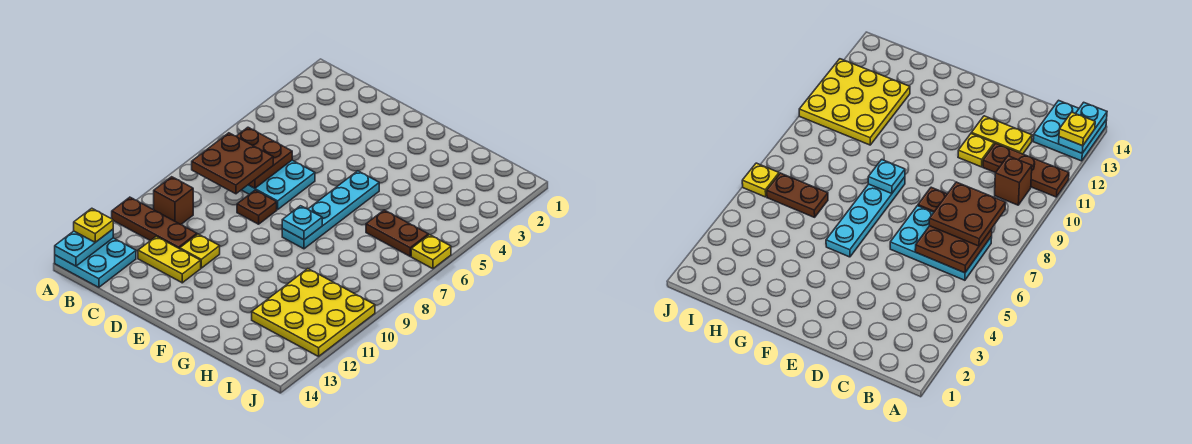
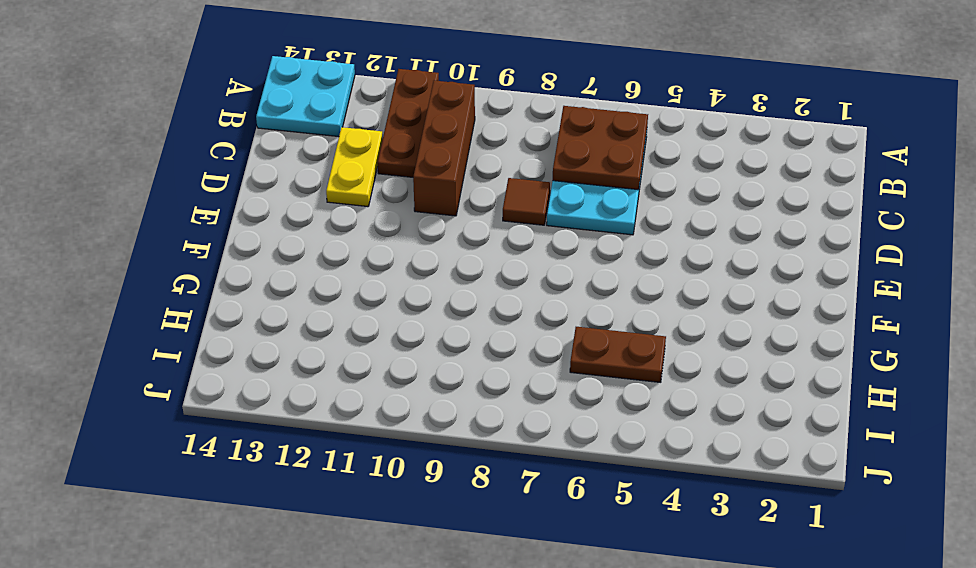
brown 1x3 brick [413,81,475,216] -> brown 1x1 brick [153,177,193,225]
brown 1x1 tile [503,178,550,225] -> brown 1x1 plate [237,190,277,224]
brown 1x2 plate [570,327,666,382] -> brown 1x2 plate turned to [366,210,428,256]
none -> yellow 1x1 plate [180,234,220,268]
none -> cyan 1x4 plate [282,171,379,249]
none -> yellow 3x3 plate [252,269,375,356]

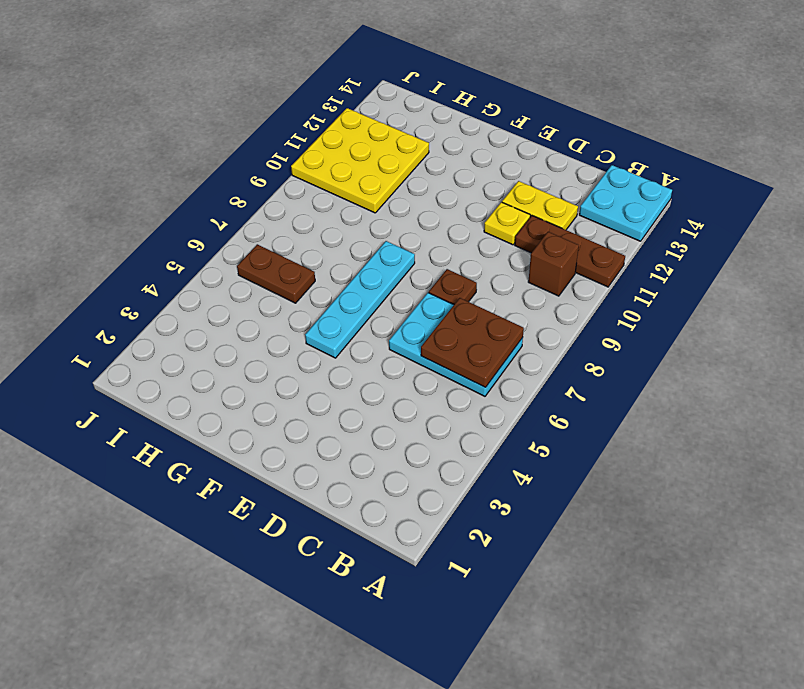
none -> yellow 1x1 plate [411,235,451,269]
none -> cyan 1x2 plate [55,229,113,266]
none -> cyan 1x1 plate [282,206,322,240]

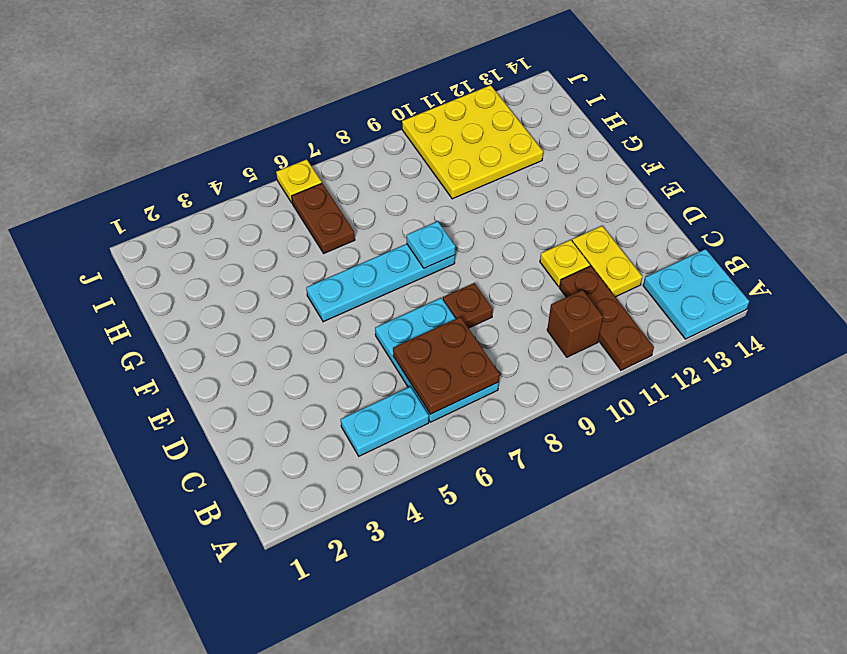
cyan 1x2 plate [341,387,429,456] -> cyan 1x2 plate moved to [55,229,113,266]
none -> yellow 1x1 plate [74,208,113,242]
none -> brown 2x2 plate [192,133,273,194]

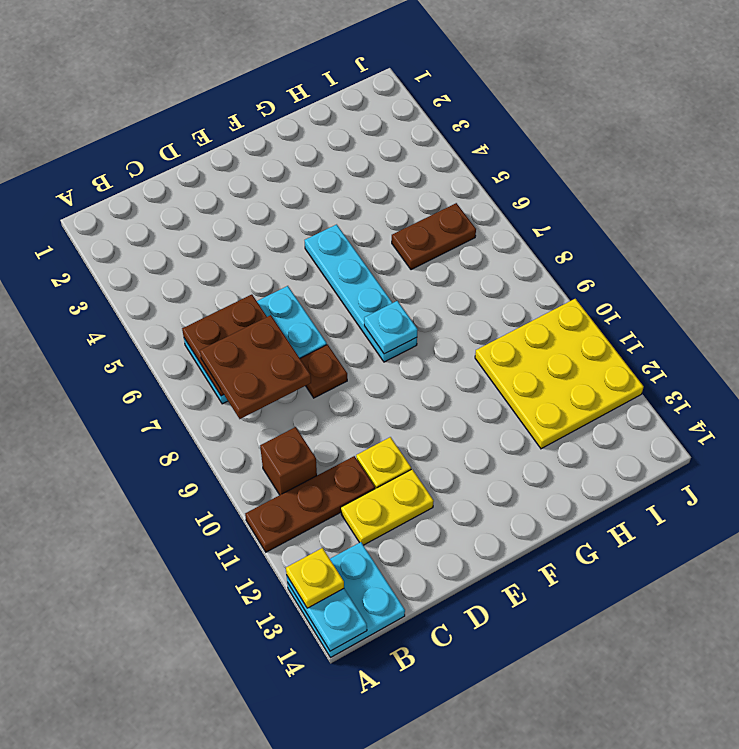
none -> yellow 1x1 plate [411,235,451,269]

